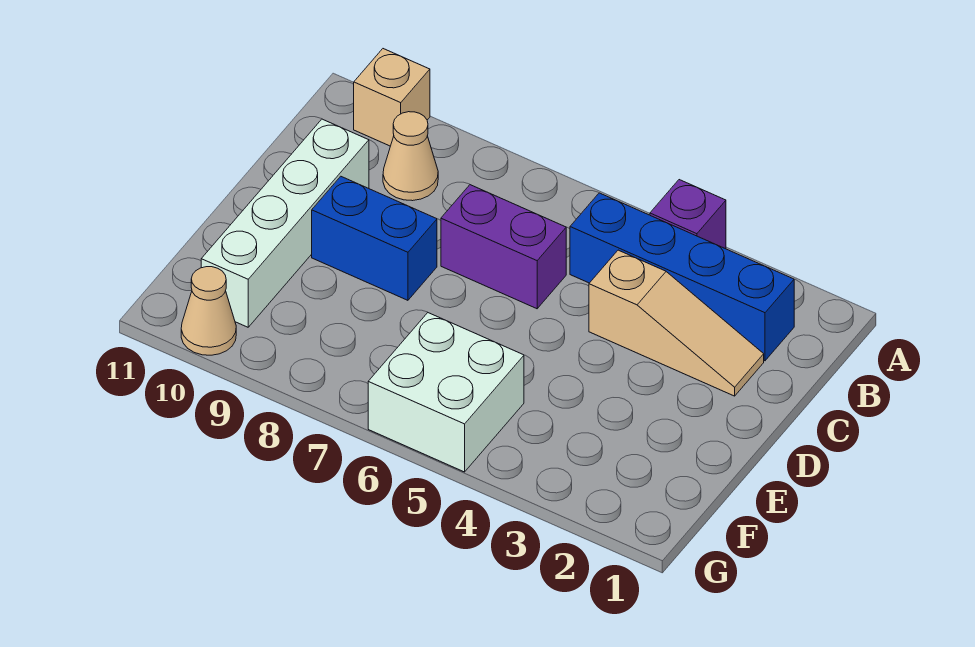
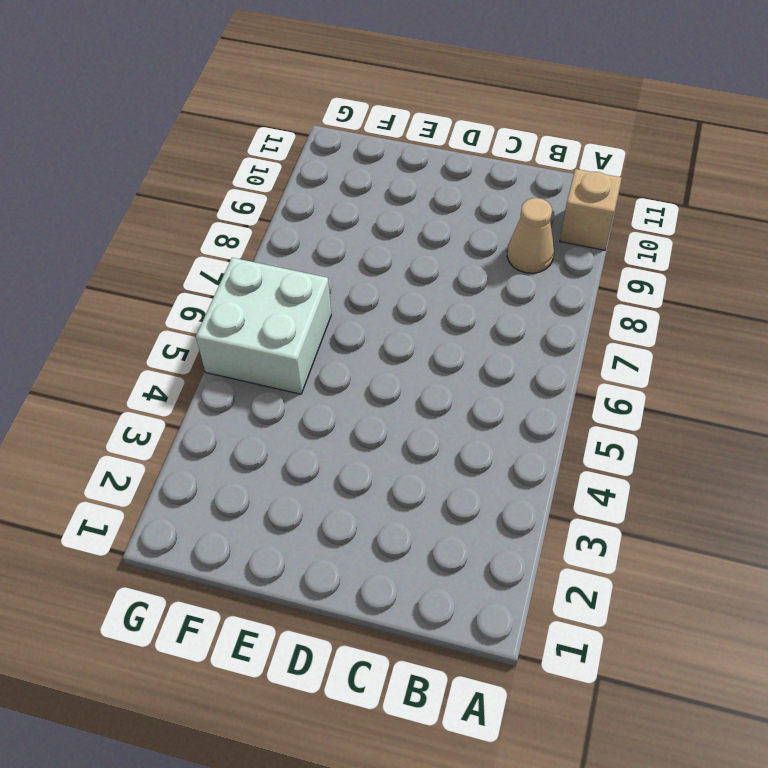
none -> purple 1x1 brick [650,180,726,249]
none -> blue 1x4 brick [570,193,794,361]

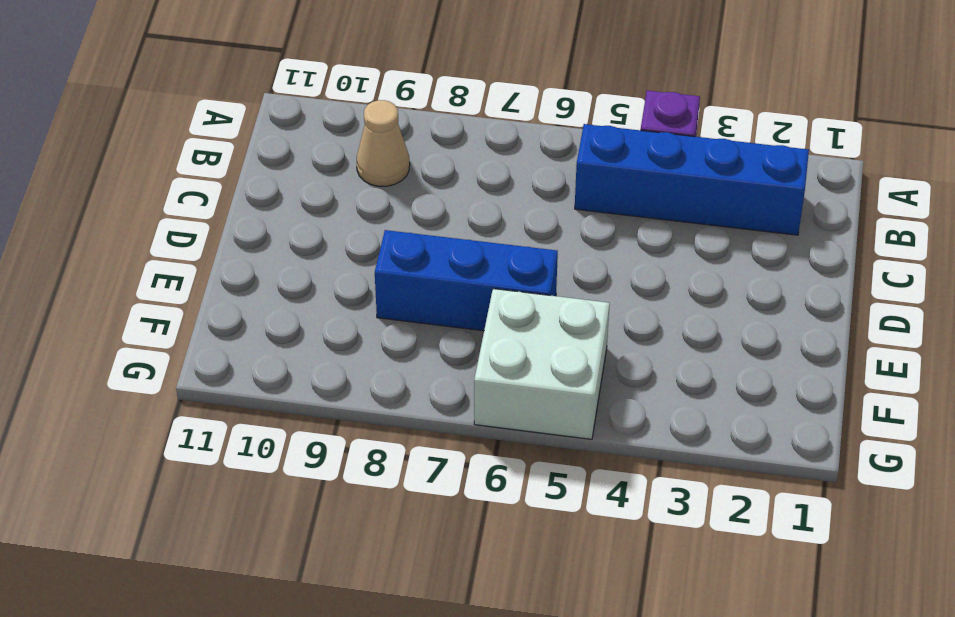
blue 1x3 brick [375,230,558,331] -> none
none -> tan 1x1 brick [354,49,430,146]
none -> tan 1x3 slope [589,250,764,396]

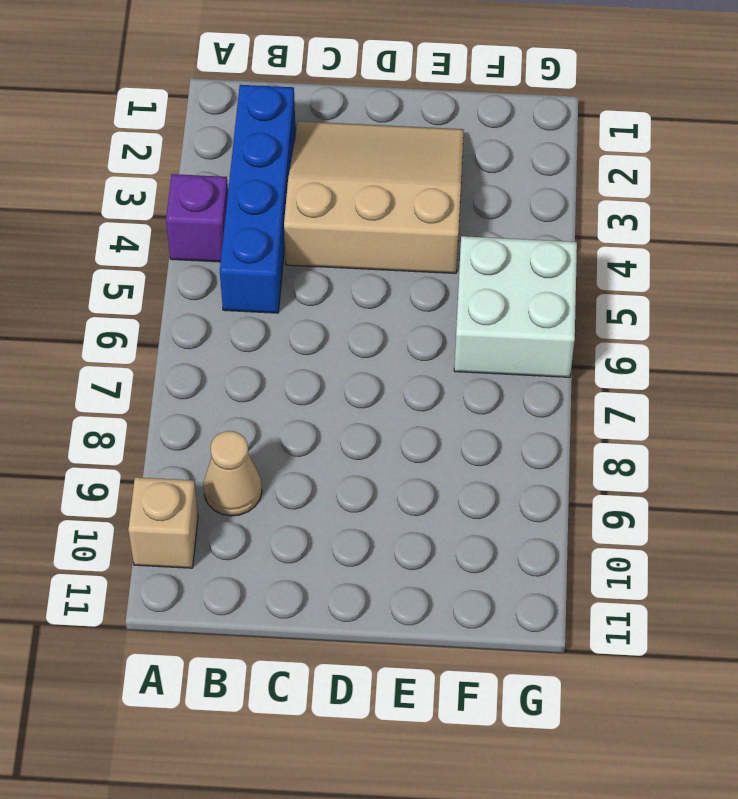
tan 3x3 slope [284,121,464,273] -> tan 1x3 slope [589,250,764,396]
none -> purple 1x2 brick [441,185,566,309]
none -> white 1x4 brick [201,119,369,327]

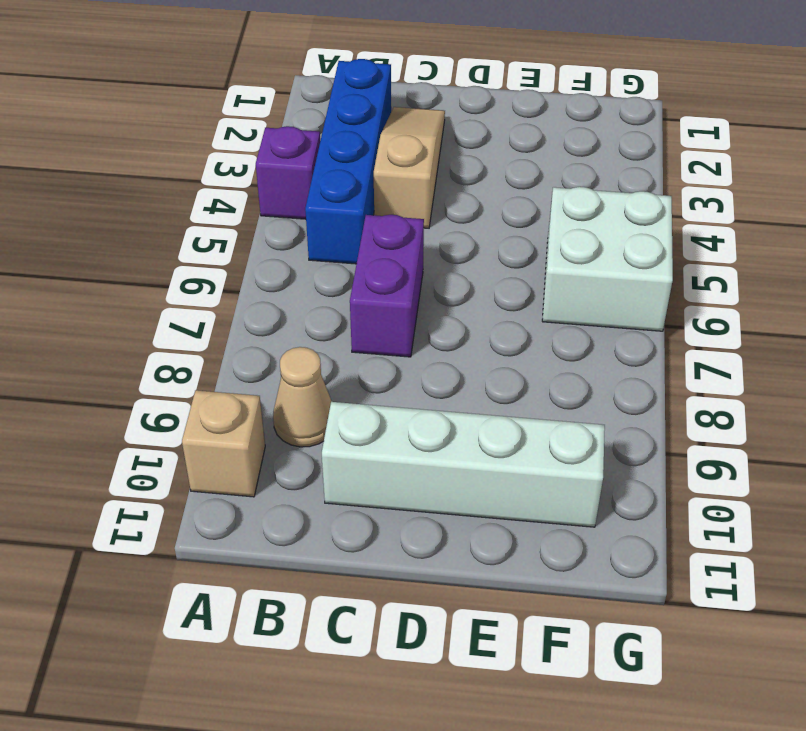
none -> blue 1x2 brick [312,176,437,300]
none -> tan 1x1 cone [181,267,236,355]

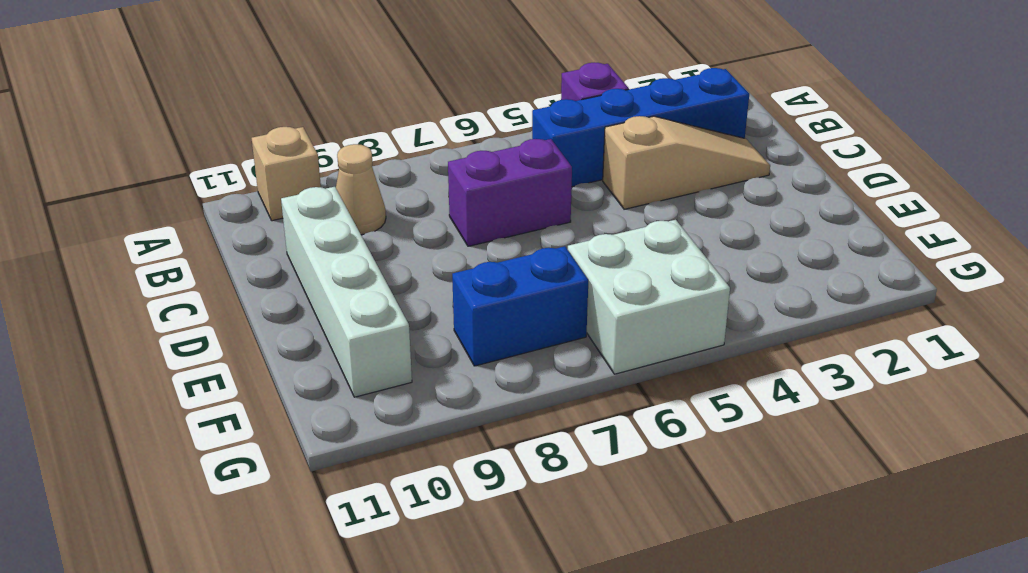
blue 1x2 brick [452,246,588,366] -> blue 1x2 brick moved to [312,176,437,300]
none -> tan 1x1 cone [181,267,236,355]

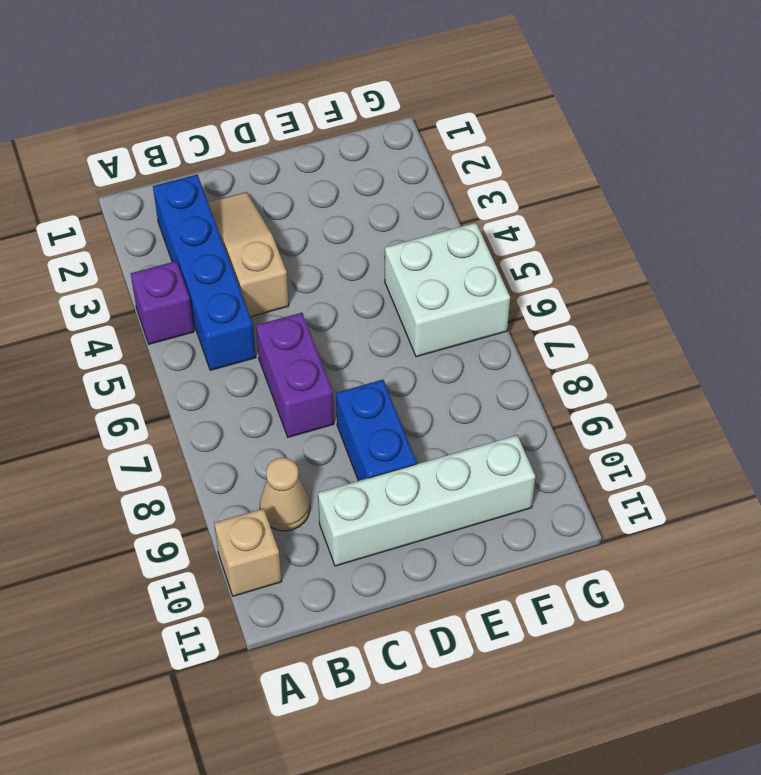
none -> tan 1x1 cone [181,267,236,355]

